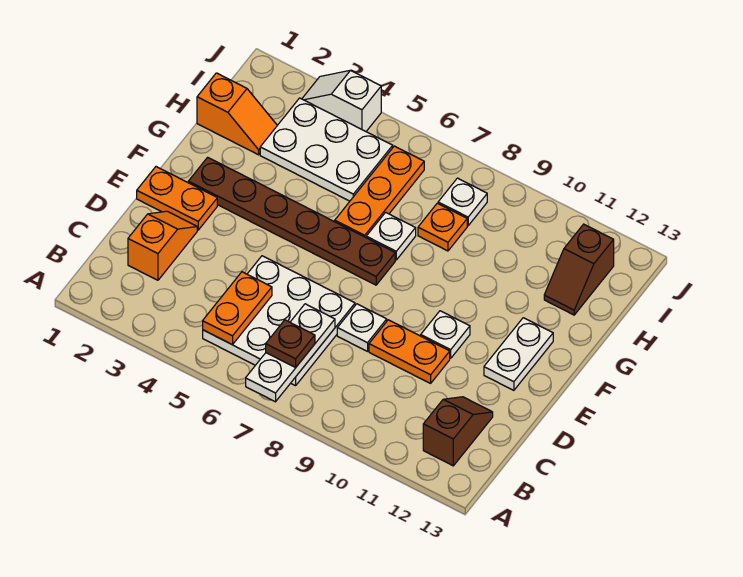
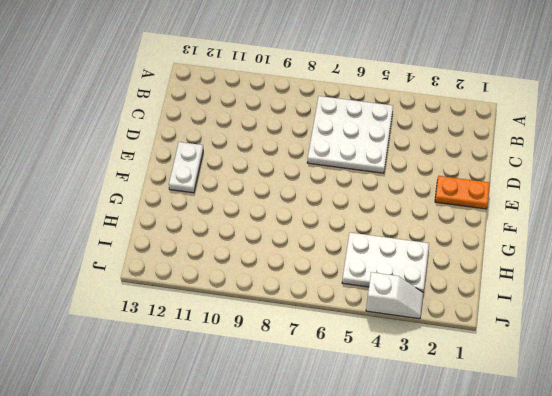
none -> brown 1x2 slope [423,397,493,466]
none -> orange 1x2 slope [128,211,197,280]
none -> white 1x1 plate [337,304,387,351]

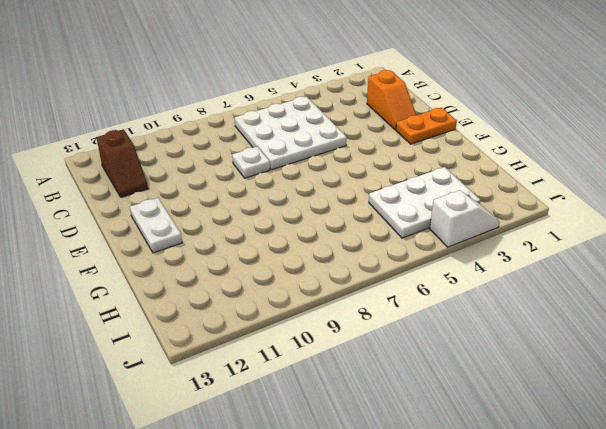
none -> orange 1x2 plate [369,320,450,383]
none -> white 1x1 plate [421,311,470,358]
none -> brown 1x6 plate [188,157,395,285]

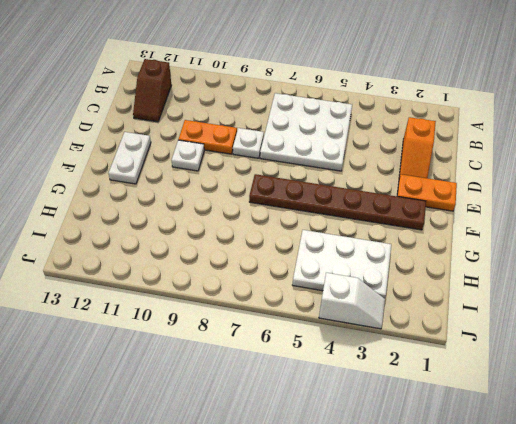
none -> orange 1x3 plate [335,146,424,237]
none -> white 1x1 plate [366,212,416,260]
none -> orange 1x2 slope [197,73,277,155]

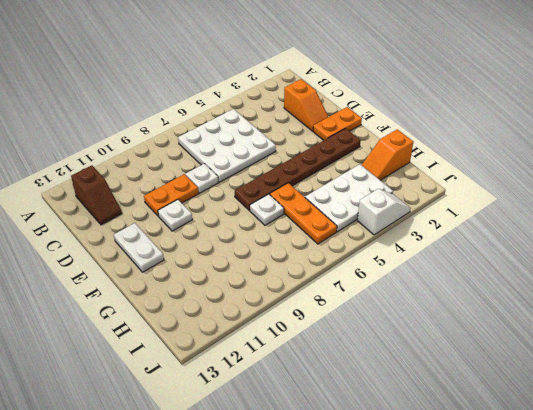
none -> orange 1x1 plate [418,203,467,251]
none -> brown 1x2 slope [544,224,614,315]
none -> white 1x1 plate [438,178,487,226]

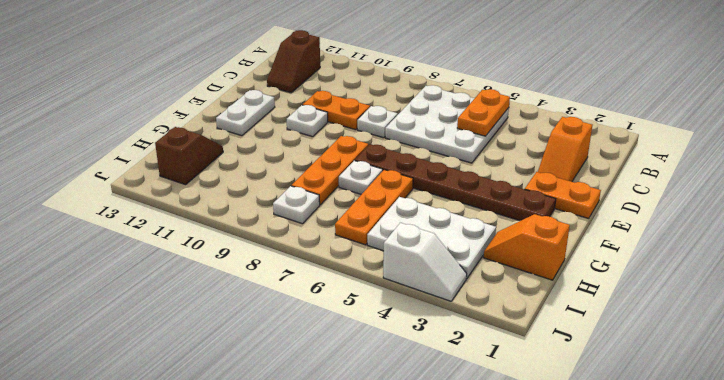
orange 1x3 plate [292,136,368,205] -> orange 1x1 plate [418,203,467,251]
none -> white 1x3 plate [246,304,335,402]
none -> brown 1x1 plate [266,320,315,368]

